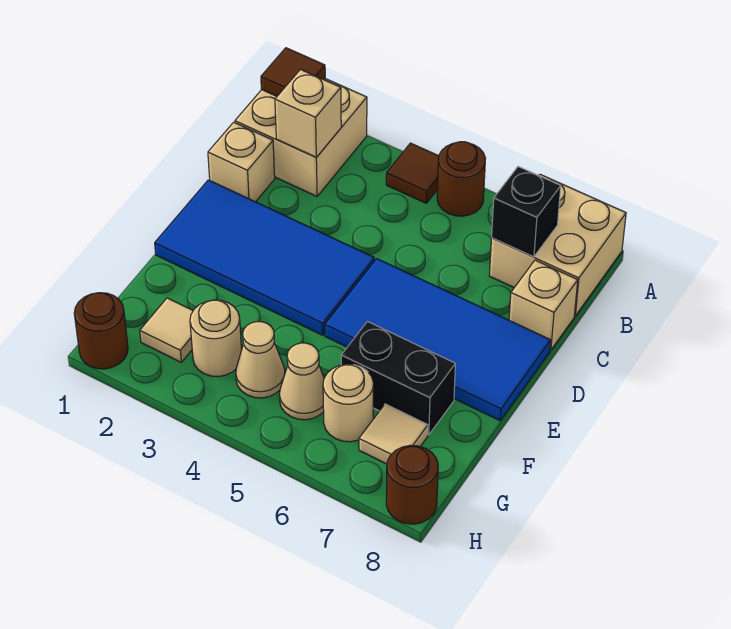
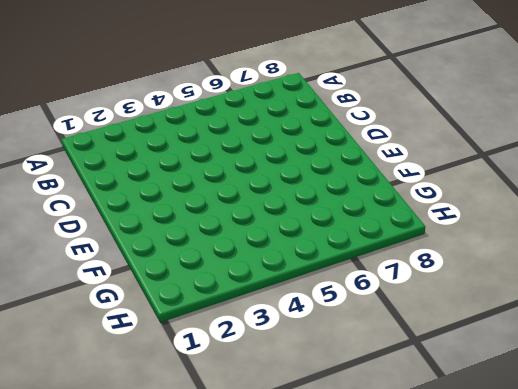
none -> tan 2x2 brick [235,79,367,196]
none -> brown 1x1 tile [386,143,439,203]
none -> brown 1x1 round brick [437,142,486,216]

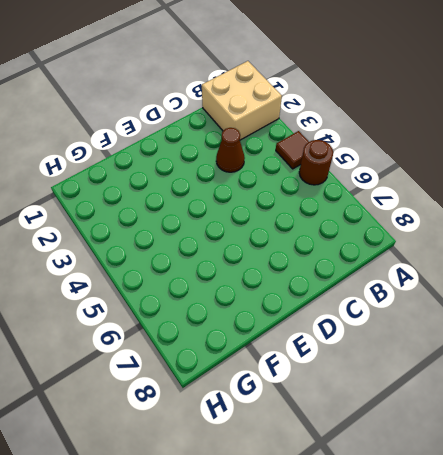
brown 1x1 cone [216,128,245,172] -> none
none -> tan 2x2 brick [489,174,626,316]
none -> tan 1x1 brick [208,122,275,202]
none -> tan 1x1 brick [509,260,578,350]

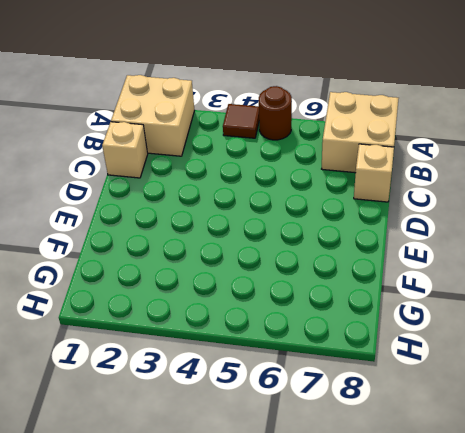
none -> blue 2x4 tile [155,180,374,335]
none -> blue 2x4 tile [325,259,551,421]
none -> black 1x2 brick [341,322,455,435]

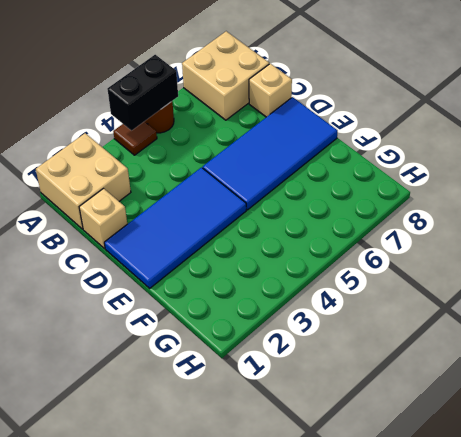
black 1x2 brick [107,55,178,131] -> black 1x2 brick moved to [341,322,455,435]
none -> tan 1x1 tile [140,298,193,362]
none -> tan 1x1 round brick [190,300,241,377]
none -> tan 1x1 cone [236,322,285,398]

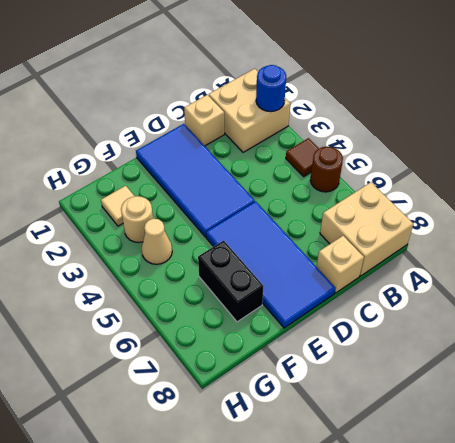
blue 1x1 round brick [256,65,286,112] -> none
none -> tan 1x1 cone [279,343,324,420]
none -> tan 1x1 round brick [323,364,373,442]
none -> tan 1x1 tile [359,404,428,464]

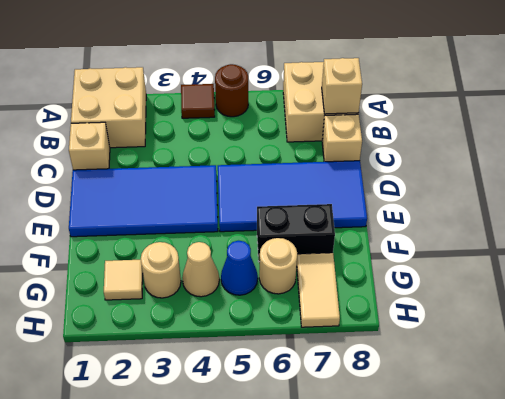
tan 1x1 brick [322,58,362,114] -> tan 1x1 brick moved to [275,69,341,157]
blue 1x1 cone [221,241,258,295] -> tan 1x1 cone [279,343,324,420]
tan 1x2 tile [297,253,340,327] -> tan 1x1 tile [359,404,428,464]
none -> brown 1x1 round brick [74,293,128,369]
none -> brown 1x1 round brick [386,445,438,524]
none -> brown 1x1 tile [261,48,325,96]

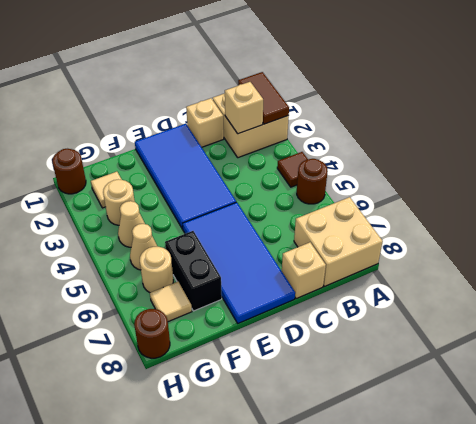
brown 1x2 tile [238,72,289,124] -> brown 1x1 tile [261,48,325,96]
none -> black 1x1 brick [492,167,561,257]

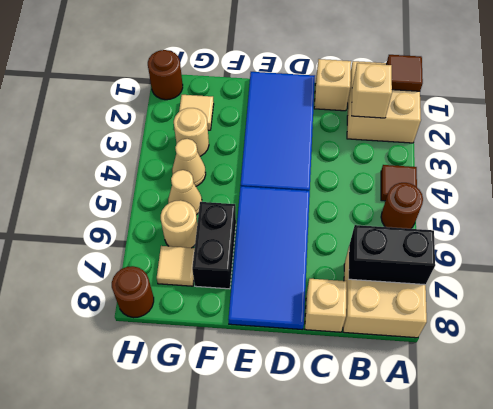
black 1x2 brick [349,225,435,285] -> black 1x1 brick [492,167,561,257]

